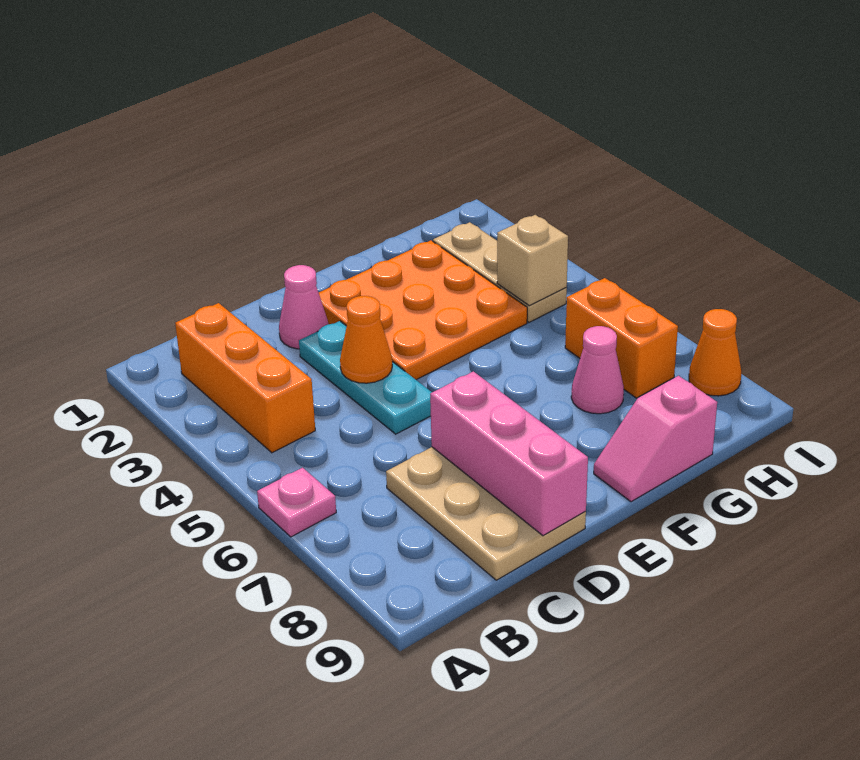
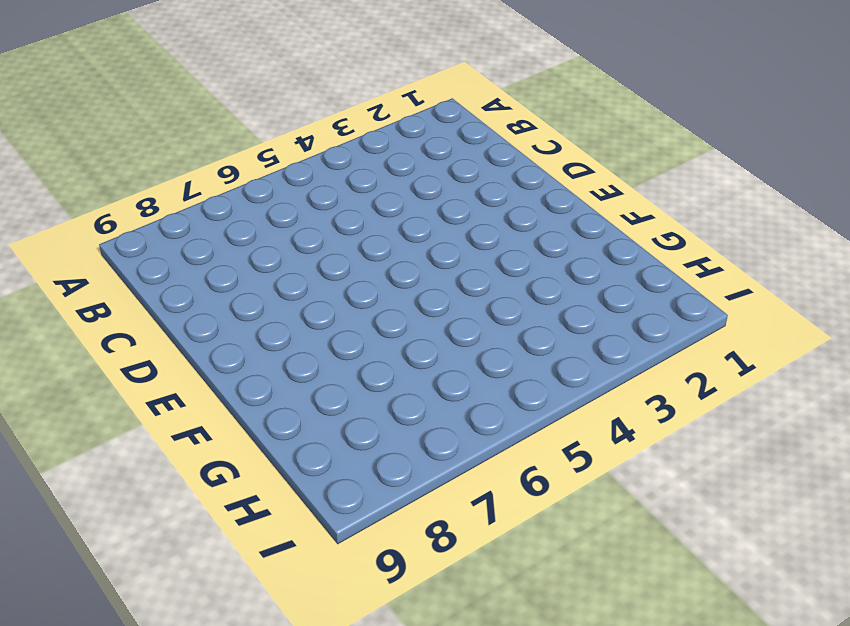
none -> pink 1x1 plate [257,468,336,537]
none -> orange 1x3 brick [175,303,315,453]
none -> tan 2x3 plate [386,447,586,580]

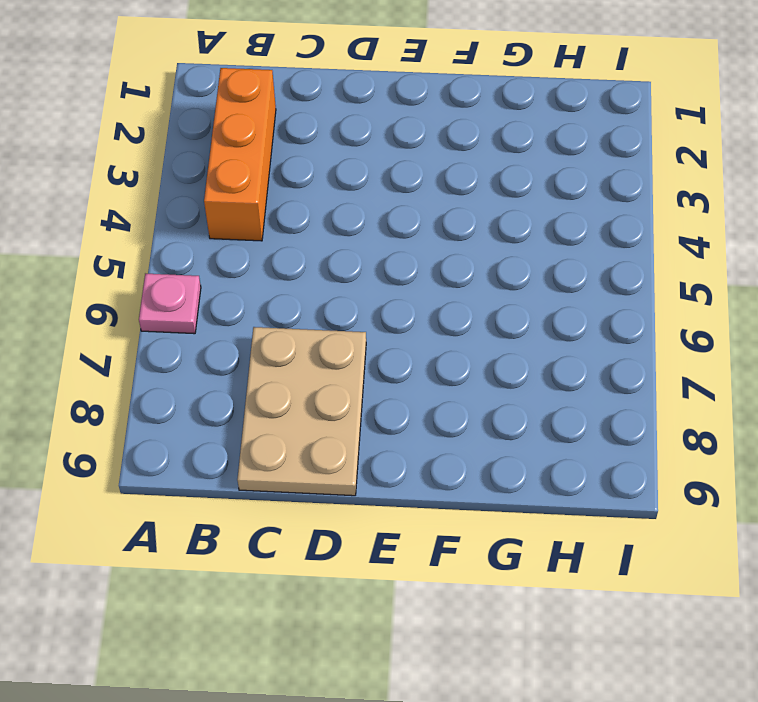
none -> pink 1x1 cone [279,265,329,349]
none -> cyan 1x3 plate [299,321,432,434]
none -> orange 3x3 plate [319,240,527,380]

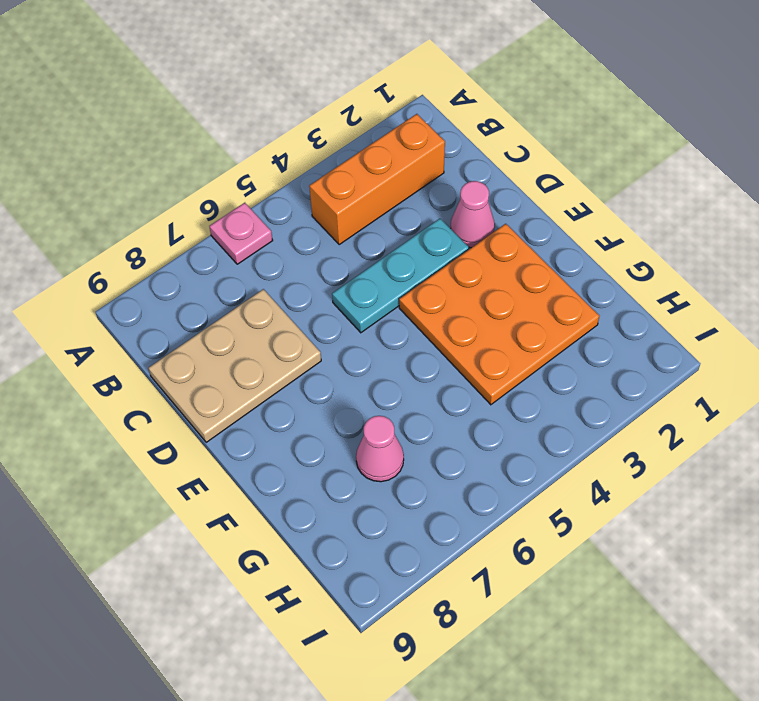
none -> pink 1x2 slope [594,376,717,502]
none -> tan 1x3 plate [433,222,567,322]
none -> orange 1x2 brick [565,278,678,398]

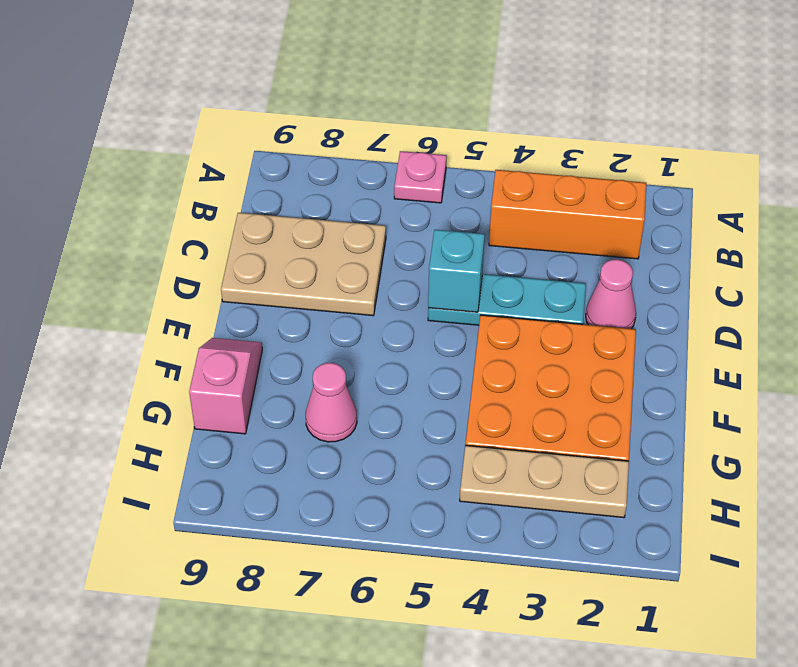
cyan 1x1 brick [428,230,485,312] -> none
none -> orange 1x2 brick [565,278,678,398]
none -> orange 1x1 cone [689,309,741,396]
none -> orange 1x1 cone [340,296,392,383]

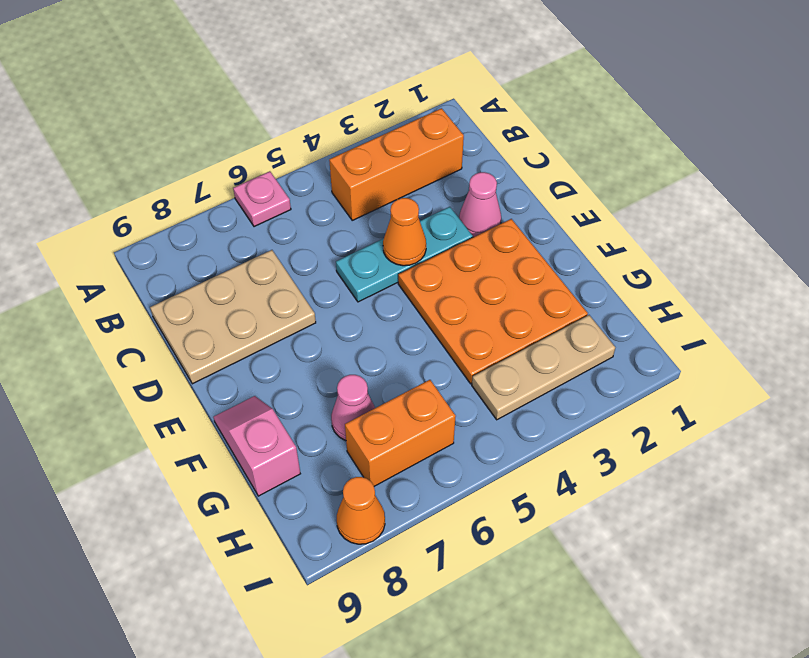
none -> pink 1x3 brick [430,371,588,536]
none -> tan 1x1 brick [497,215,568,306]

